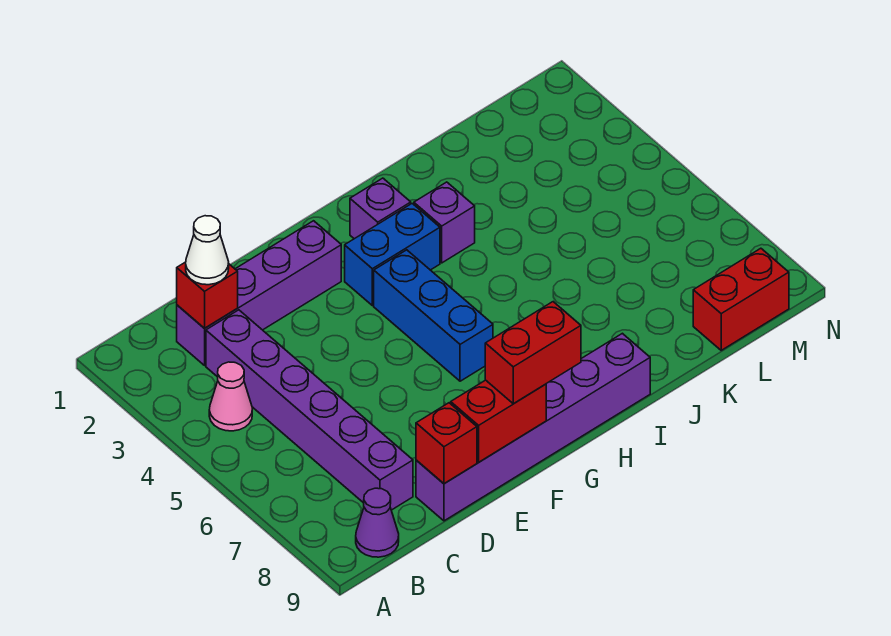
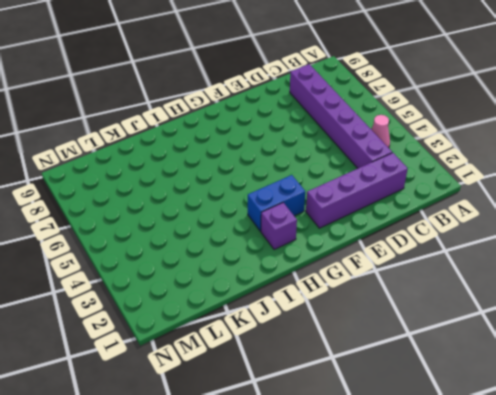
none -> purple 1x1 cone [356,488,399,557]
none -> purple 1x6 brick [416,333,650,521]
none -> blue 1x3 brick [374,250,493,381]

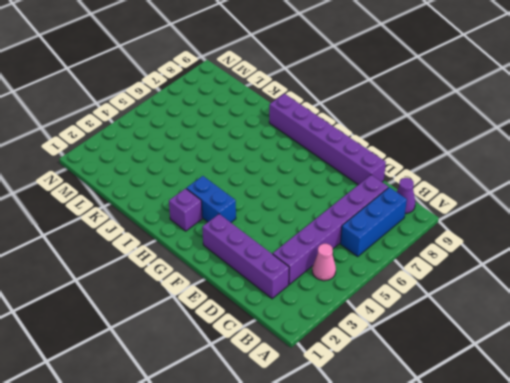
blue 1x3 brick [341,187,407,256] -> blue 1x3 brick moved to [374,250,493,381]
none -> purple 1x1 brick [414,182,475,263]
none -> red 1x2 brick [693,248,789,350]
none -> red 1x1 brick [177,262,238,328]

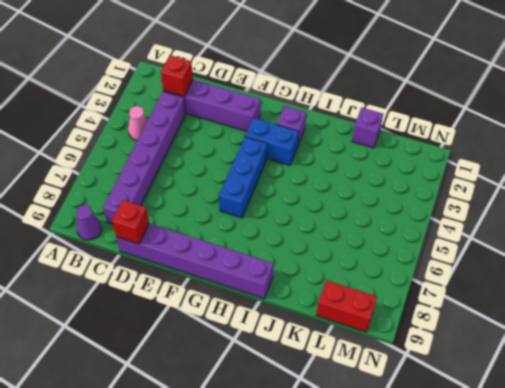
purple 1x1 brick [352,107,383,148] -> purple 1x1 brick moved to [414,182,475,263]
none -> red 1x2 brick [451,380,546,462]
none -> white 1x1 cone [186,216,229,285]
none -> red 1x2 brick [485,302,581,404]

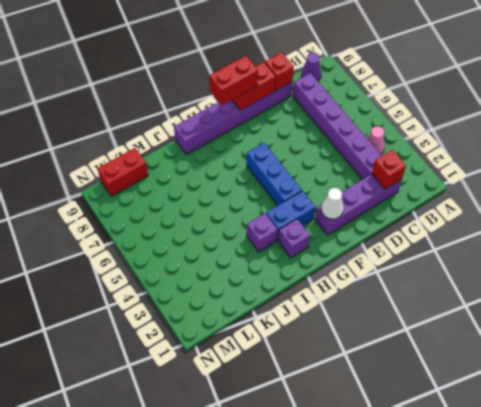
white 1x1 cone [321,188,344,219] -> white 1x1 cone moved to [186,216,229,285]

